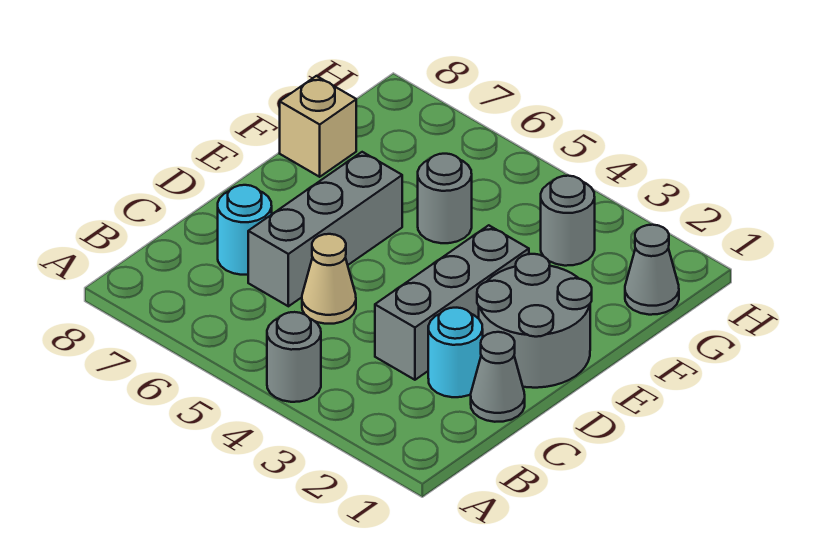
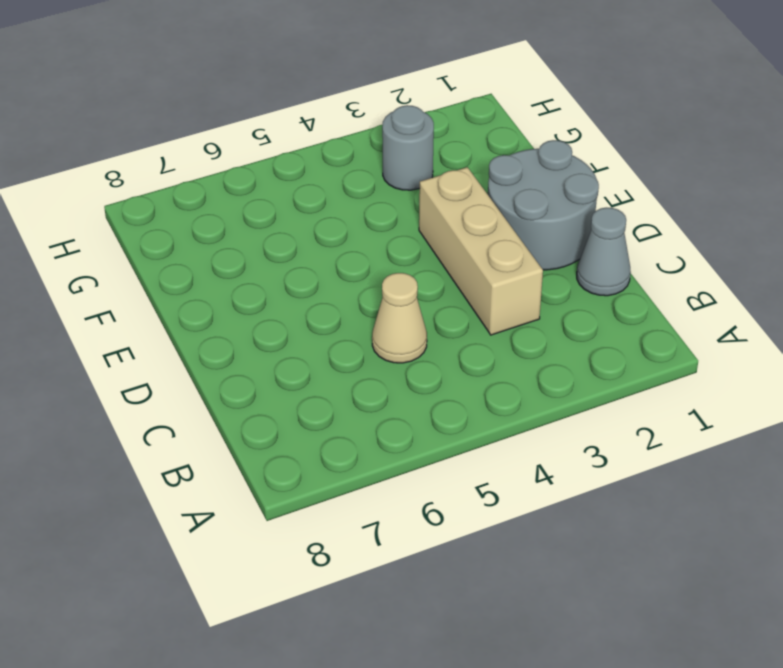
tan 1x3 brick [419,167,543,335] -> grey 1x3 brick [375,225,529,380]
none -> grey 1x1 round brick [267,312,321,402]
none -> cyan 1x1 round brick [428,308,483,397]
none -> grey 1x3 brick [248,152,402,306]

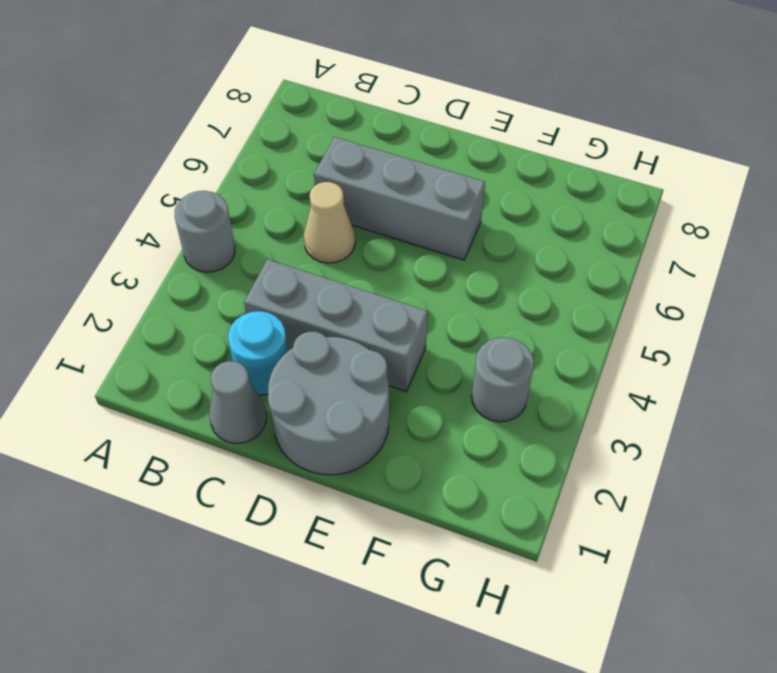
none -> cyan 1x1 round brick [218,185,272,275]
none -> grey 1x1 round brick [418,154,472,243]
none -> tan 1x1 brick [280,76,356,177]

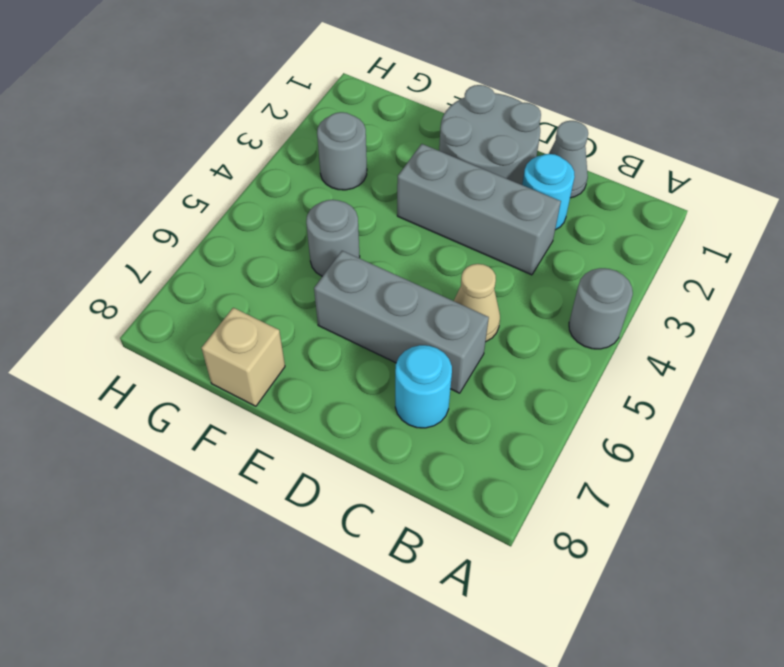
none -> grey 1x1 cone [625,225,679,315]

